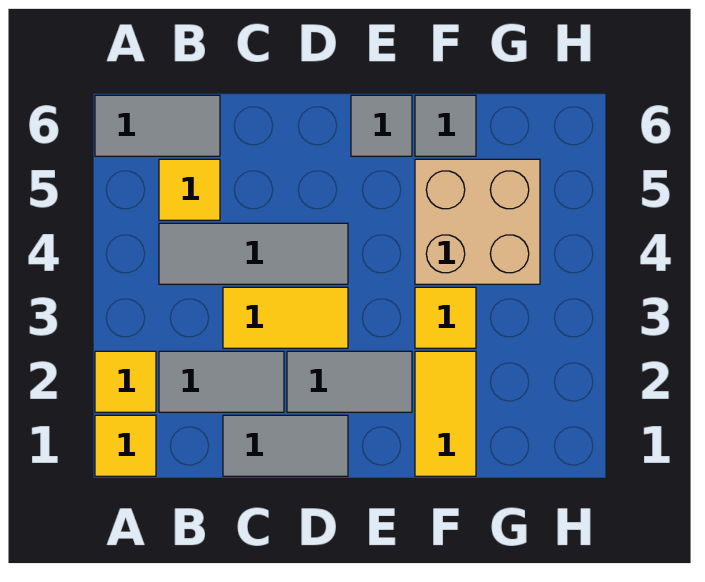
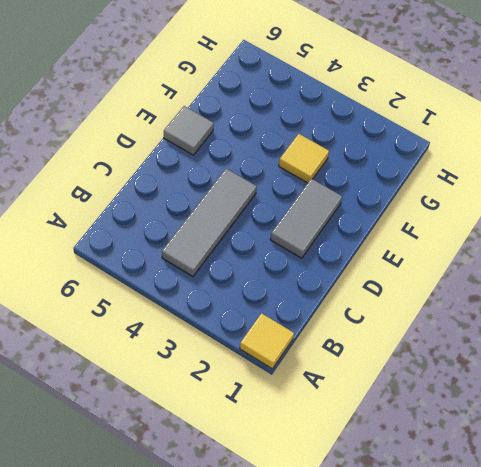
none -> yellow 1x1 tile [95,351,156,412]
none -> grey 1x2 tile [95,95,220,156]
none -> grey 1x2 tile [159,351,284,412]

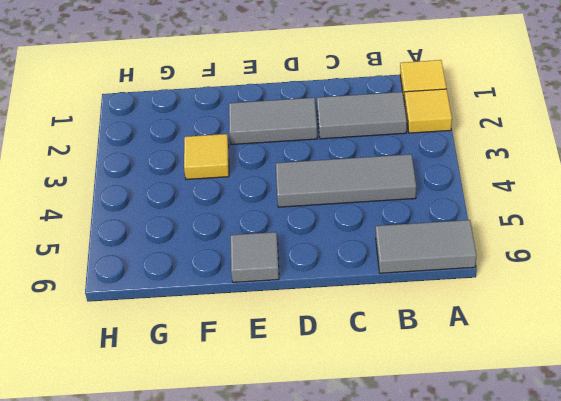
none -> yellow 1x1 tile [159,159,220,220]
none -> grey 1x2 tile [223,415,348,476]
none -> yellow 1x2 tile [223,287,348,348]

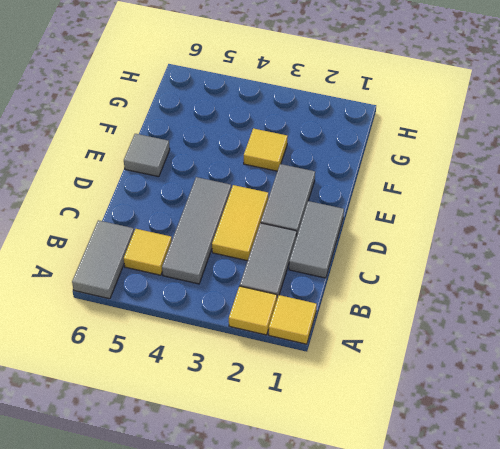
none -> yellow 1x2 tile [415,351,476,476]
none -> tan 2x2 brick [415,159,540,284]
none -> grey 1x1 tile [415,95,476,156]

